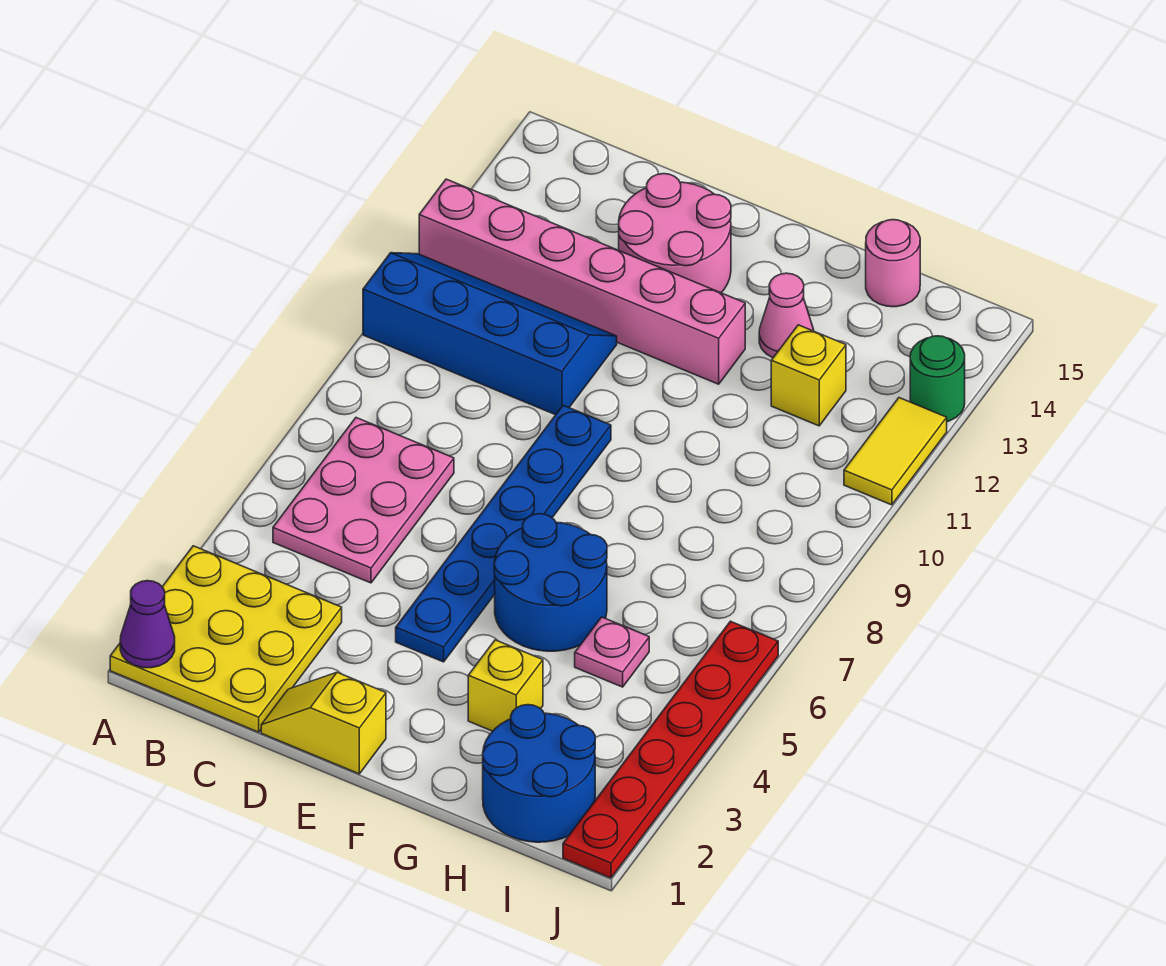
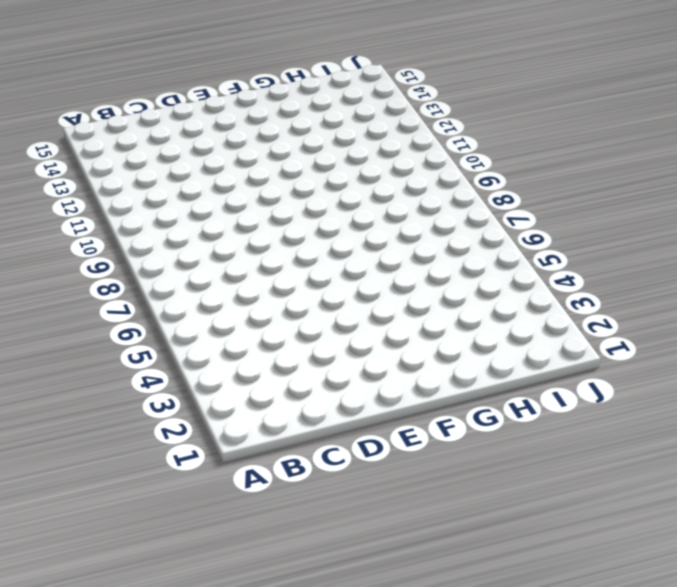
none -> yellow 3x3 plate [110,546,342,732]
none -> blue 2x4 slope [363,253,617,415]
none -> pink 1x6 brick [419,179,745,384]

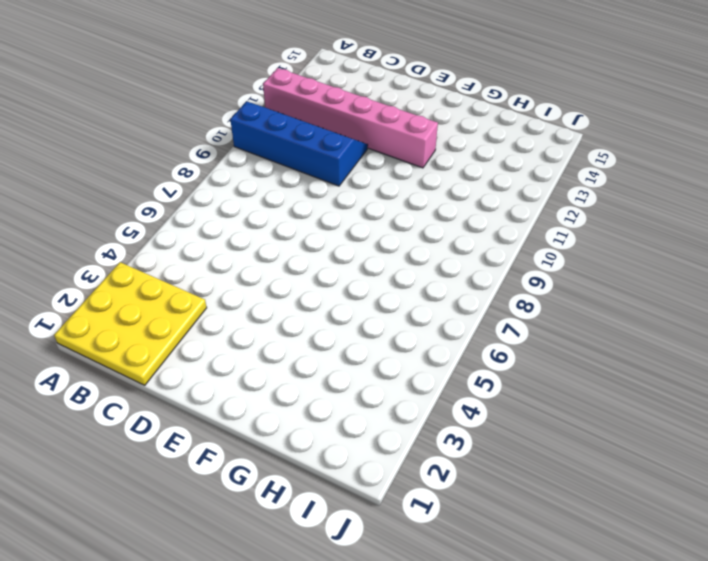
none -> pink 2x3 plate [273,418,454,583]
none -> yellow 1x2 slope [261,672,386,774]
none -> pink 2x2 round brick [619,174,731,293]

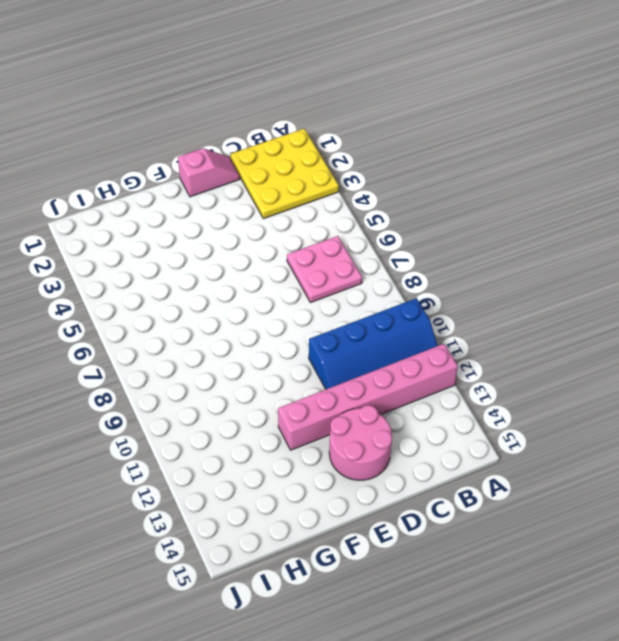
pink 2x2 plate [287,236,362,303] -> pink 2x3 plate [273,418,454,583]
pink 1x2 slope [178,148,240,197] -> yellow 1x2 slope [261,672,386,774]
none -> blue 1x6 plate [396,405,611,662]
none -> blue 2x2 round brick [494,514,607,651]
none -> yellow 1x1 brick [468,640,543,731]

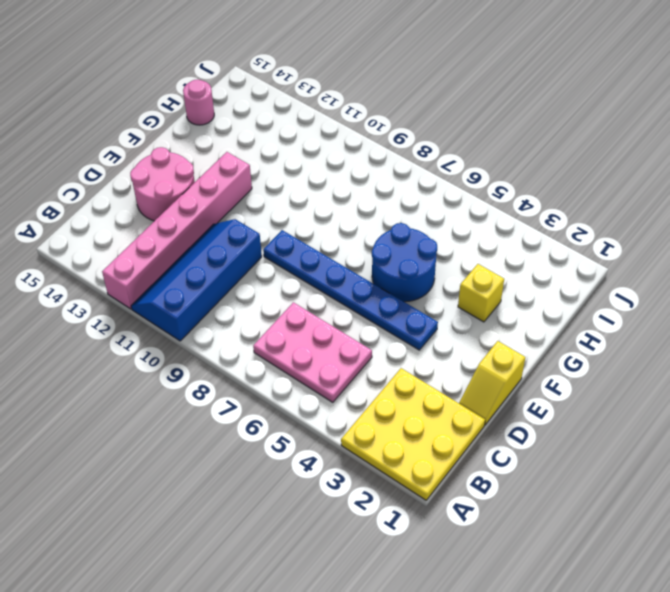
none -> pink 1x1 cone [759,273,814,358]
none -> blue 2x2 round brick [483,705,595,842]
none -> pink 1x1 plate [575,617,649,687]

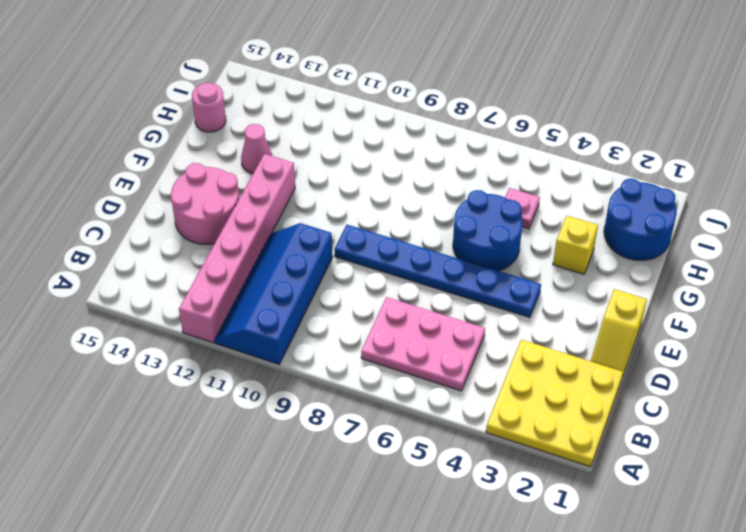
none -> yellow 1x1 brick [771,325,846,426]
none -> red 1x6 plate [563,621,778,878]
none -> yellow 1x2 tile [844,398,947,505]

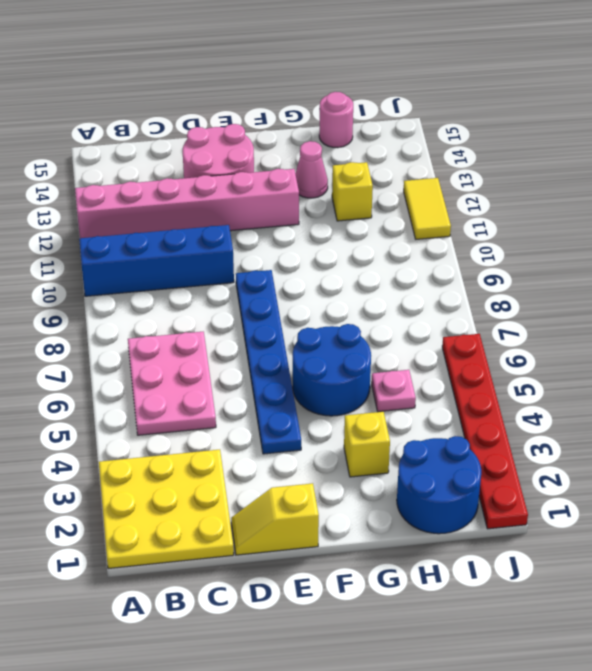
none -> green 1x1 round brick [910,336,965,422]
none -> purple 1x1 cone [120,581,175,668]

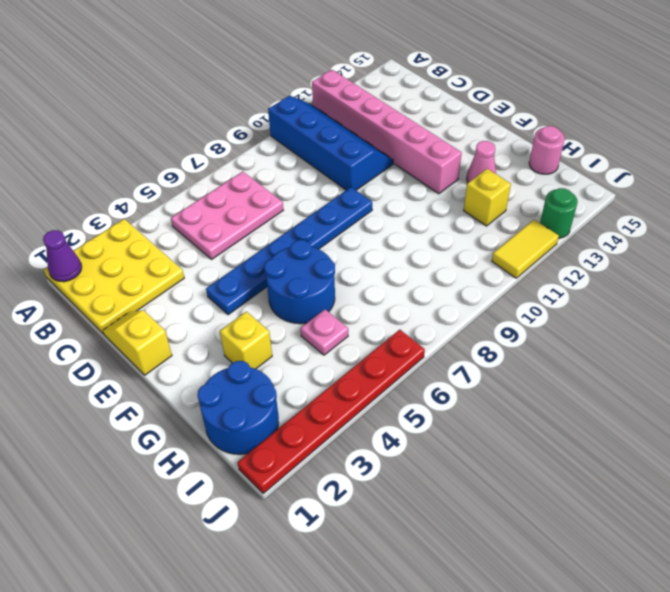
none -> pink 2x2 round brick [619,174,731,293]

